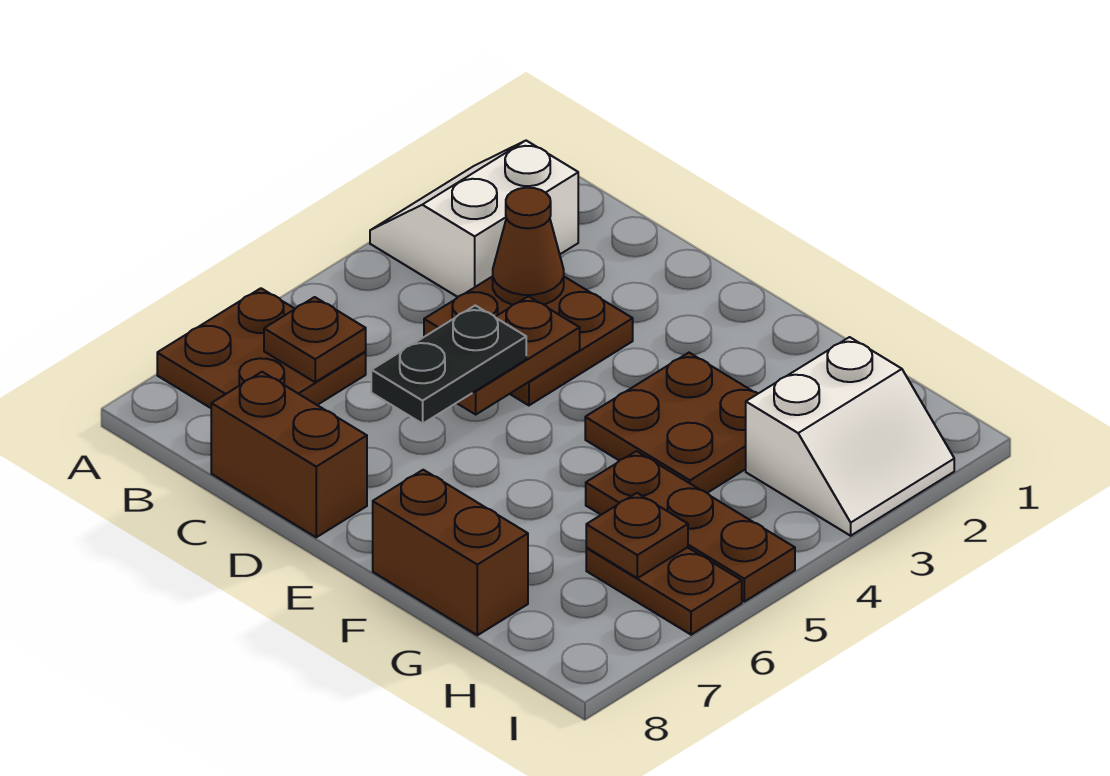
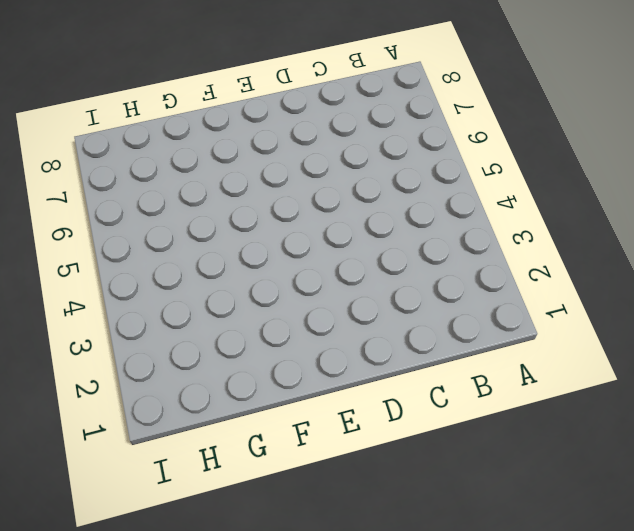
none -> white 2x2 slope [370,141,578,297]
none -> brown 2x2 plate [157,288,366,408]
none -> brown 2x2 plate [424,276,633,405]

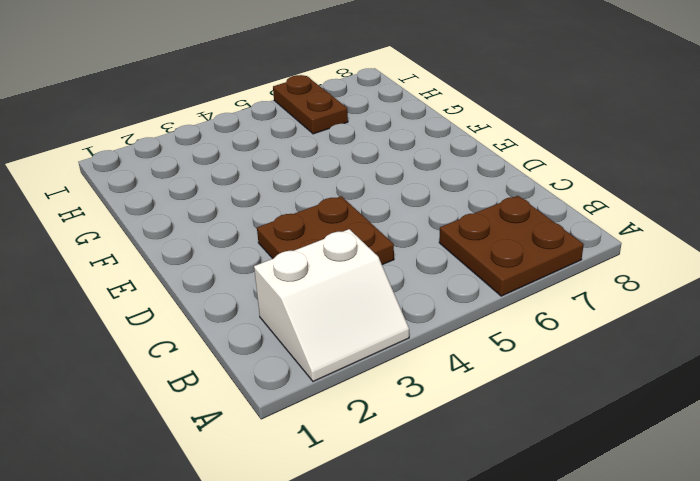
none -> brown 1x2 brick [211,372,367,537]
none -> brown 2x2 plate [585,353,758,493]
none -> brown 1x2 brick [373,470,528,635]

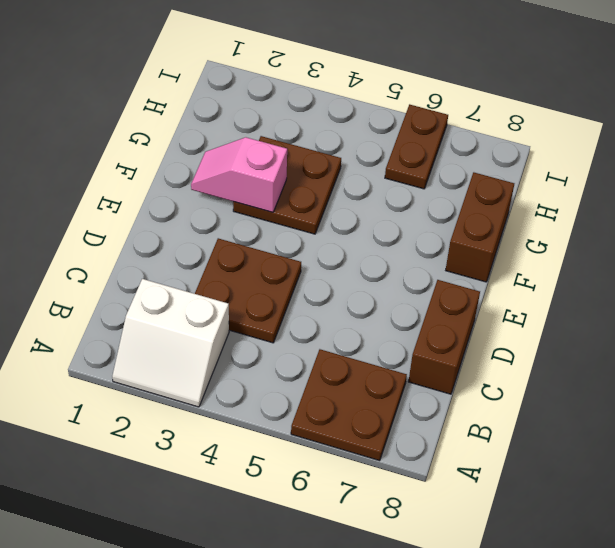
pink 1x2 slope [191,137,287,212] -> none
none -> brown 1x3 plate [586,451,795,602]
none -> white 2x2 slope [746,337,954,536]
none -> brown 1x1 plate [264,297,366,382]

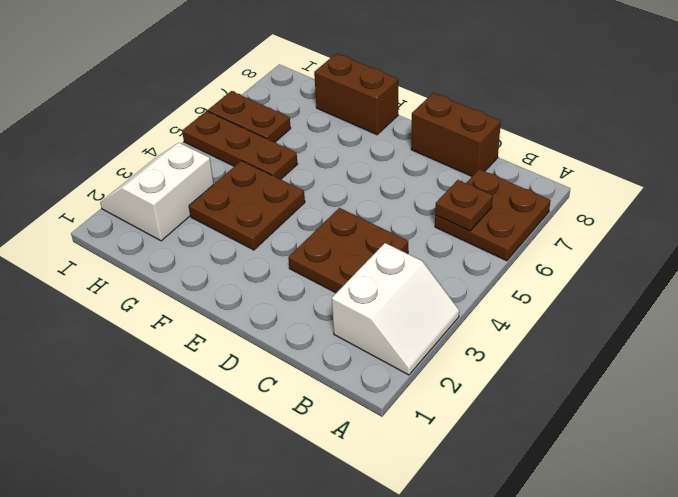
none -> brown 1x1 cone [493,188,564,305]
none -> brown 1x2 plate [457,296,580,414]
none -> brown 1x1 plate [586,493,688,578]

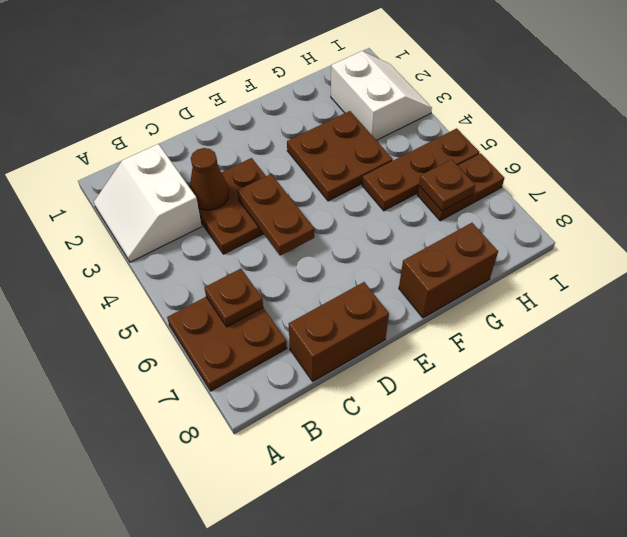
none -> black 1x2 plate [371,305,526,424]

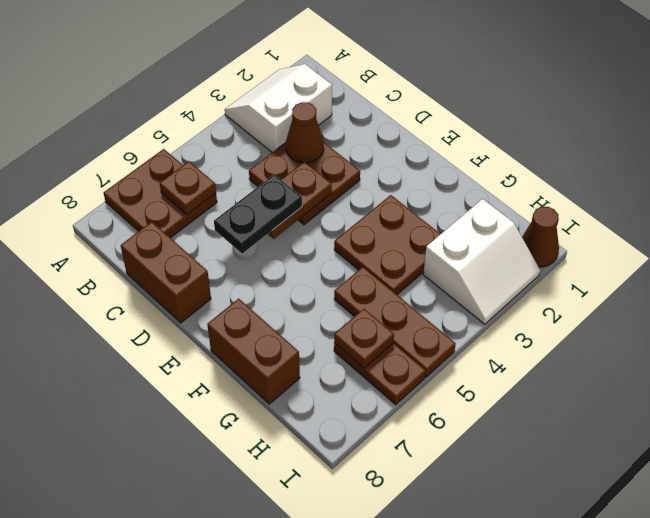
brown 1x1 cone [522,207,559,267] -> none

